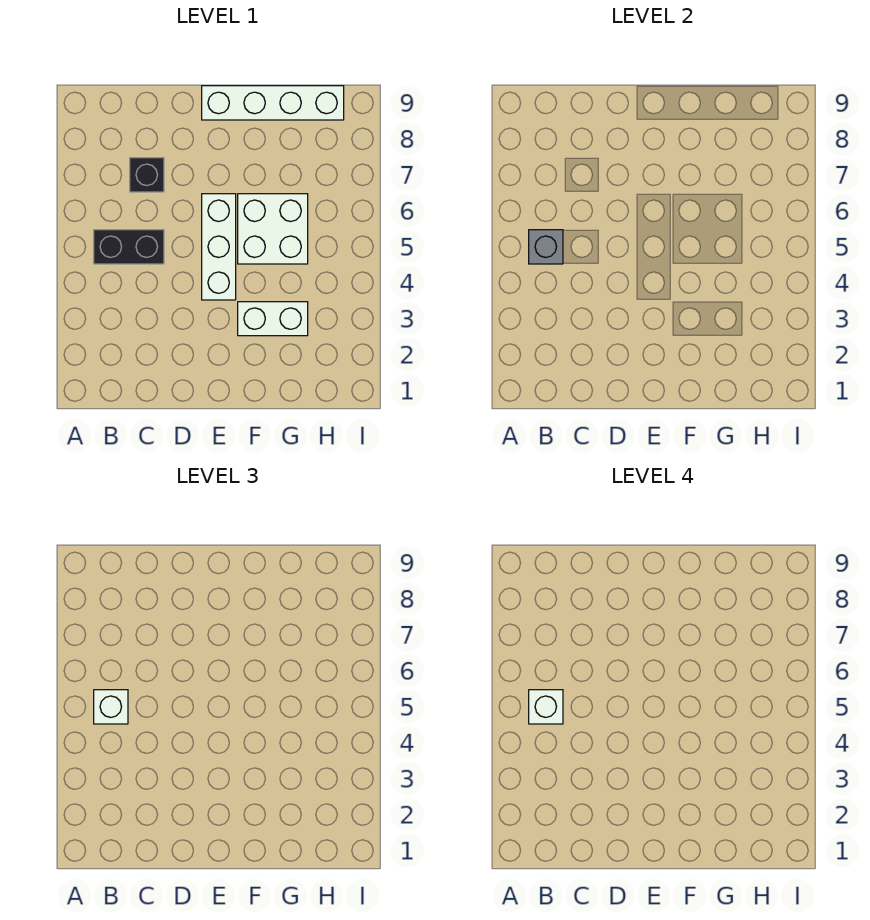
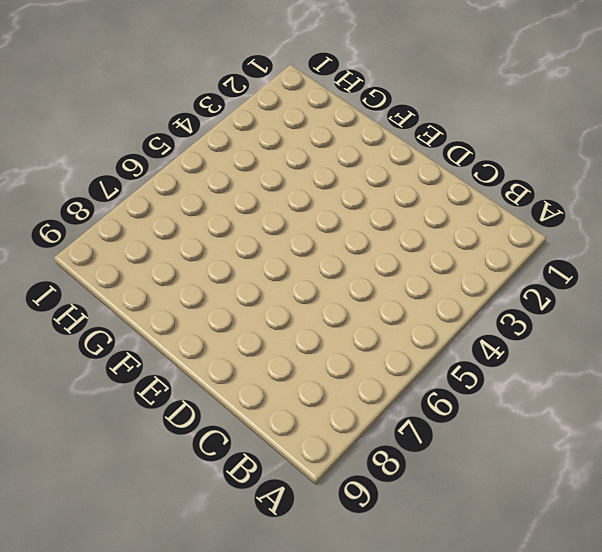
none -> black 1x2 brick [94,230,164,264]
none -> black 1x1 brick [130,158,164,192]

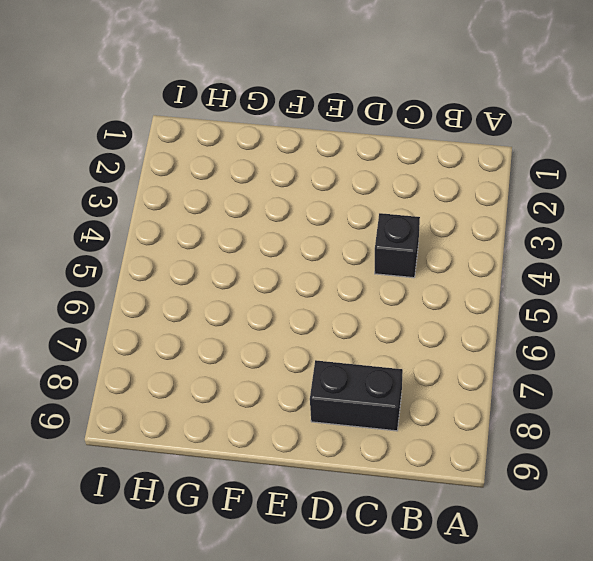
black 1x1 brick [375,213,420,278] -> black 1x1 brick moved to [130,158,164,192]
black 1x2 brick [310,360,403,431] -> black 1x2 brick moved to [94,230,164,264]
none -> white 1x3 brick [202,194,236,300]
none -> white 1x4 brick [202,86,344,120]

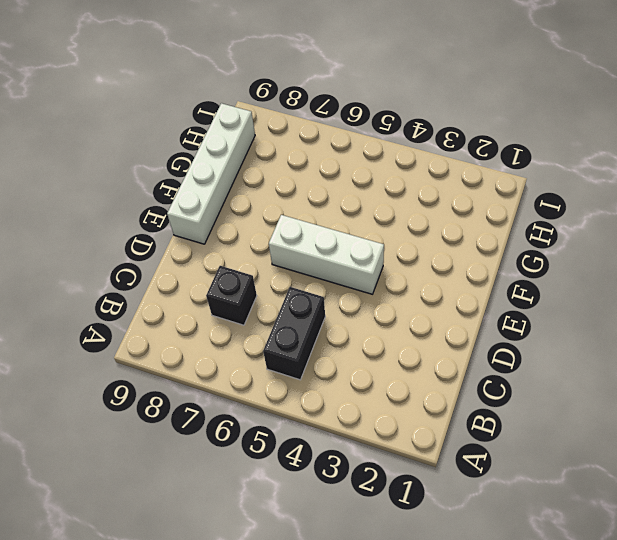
none -> white 1x2 brick [238,302,308,336]
none -> white 2x2 brick [238,194,308,264]

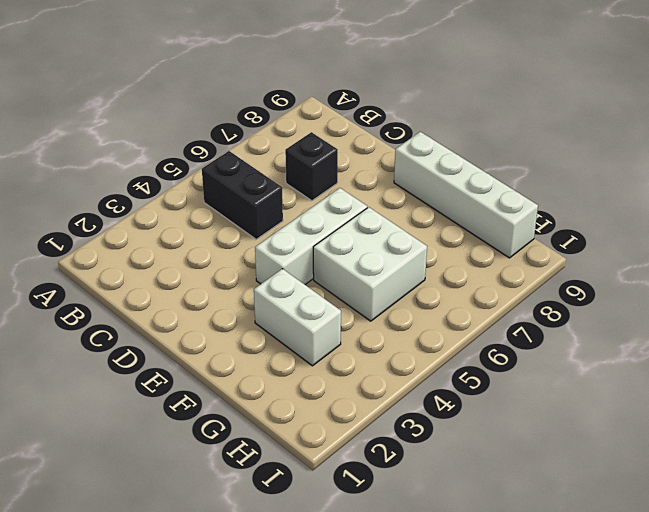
none -> grey 1x1 brick [529,230,563,264]
none -> white 1x1 brick [94,690,128,724]

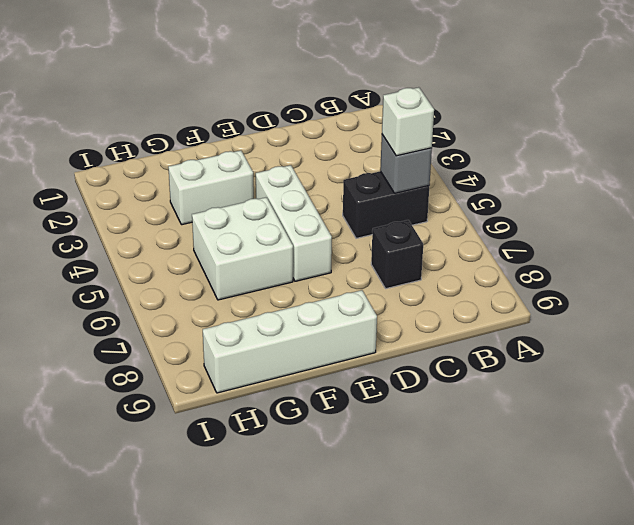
none -> white 1x1 brick [529,690,563,724]

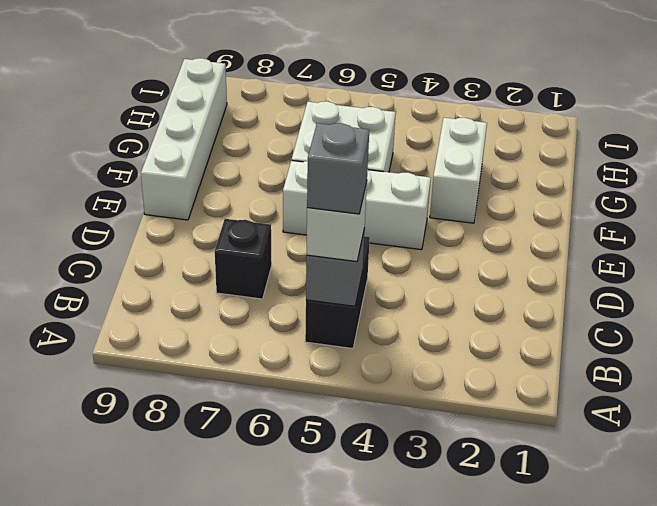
grey 1x1 brick [307,123,369,214] -> white 1x1 brick [529,690,563,724]

